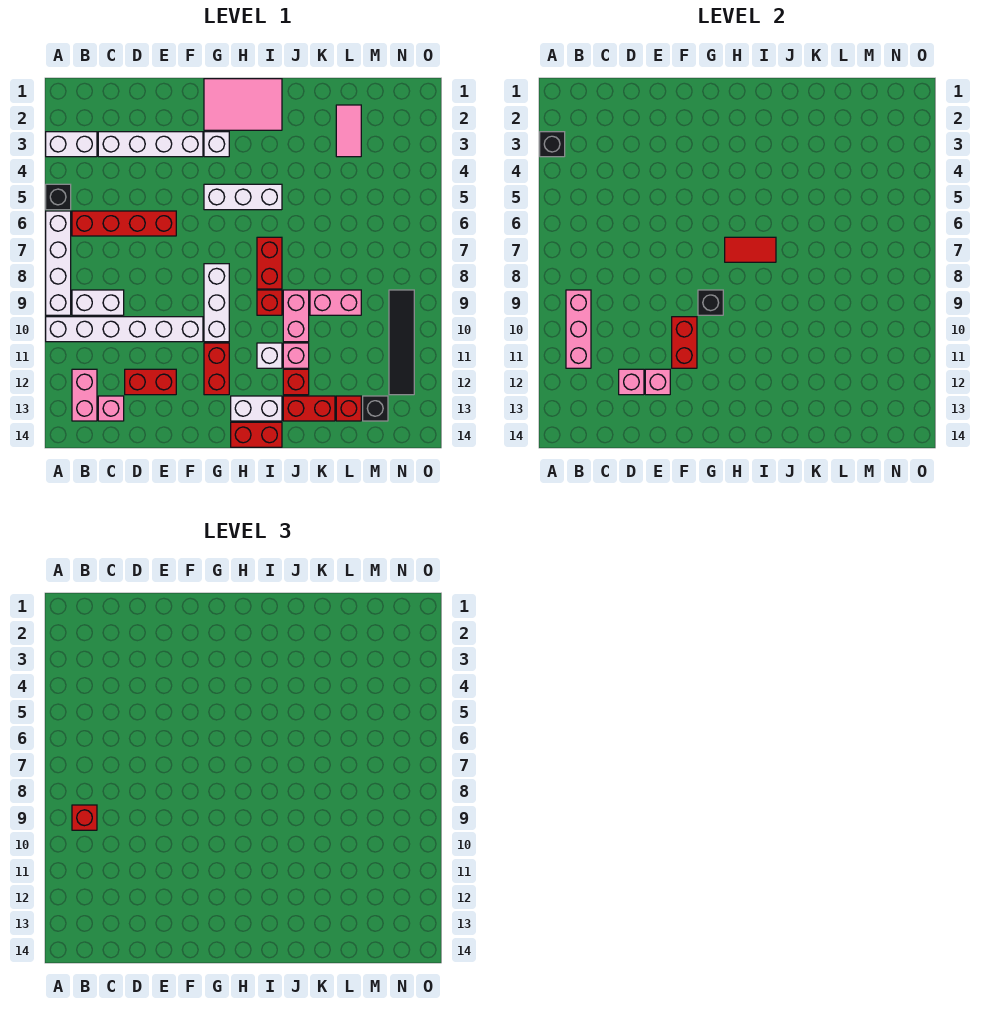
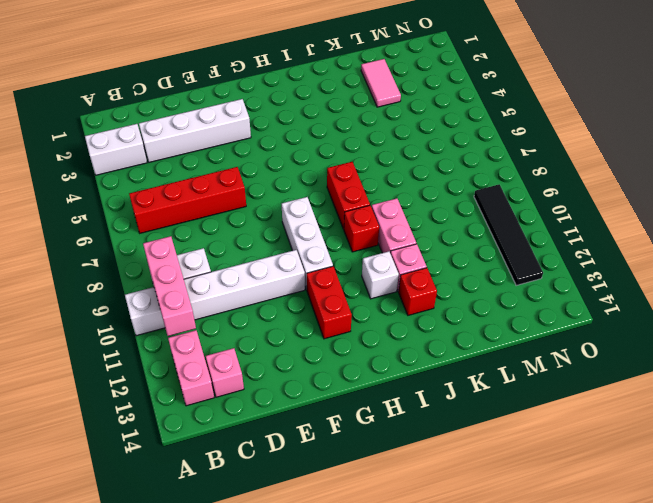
none -> black 1x1 brick [46,184,71,210]
none -> white 1x4 brick [46,211,71,315]
none -> red 1x2 brick [125,369,176,395]
none -> pink 2x3 tile [204,79,282,130]

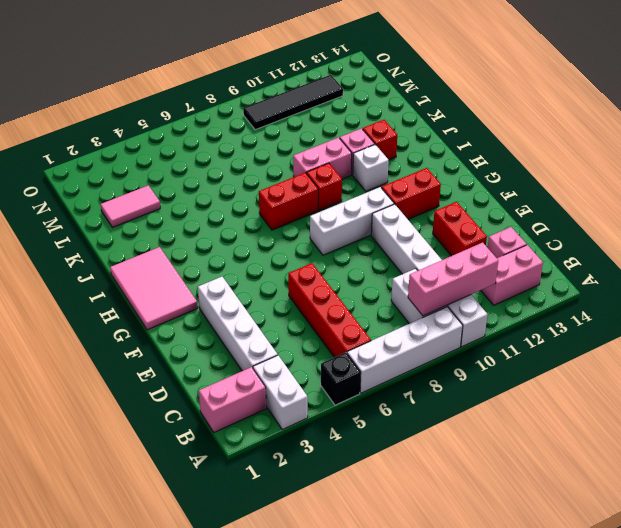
pink 1x2 brick [199,367,266,432] -> pink 1x2 brick turned to [310,290,361,315]
none -> white 1x1 brick [204,132,229,157]
none -> white 1x3 brick [204,184,282,210]
none -> white 1x2 brick [231,396,282,421]
none -> red 1x2 brick [231,422,282,447]

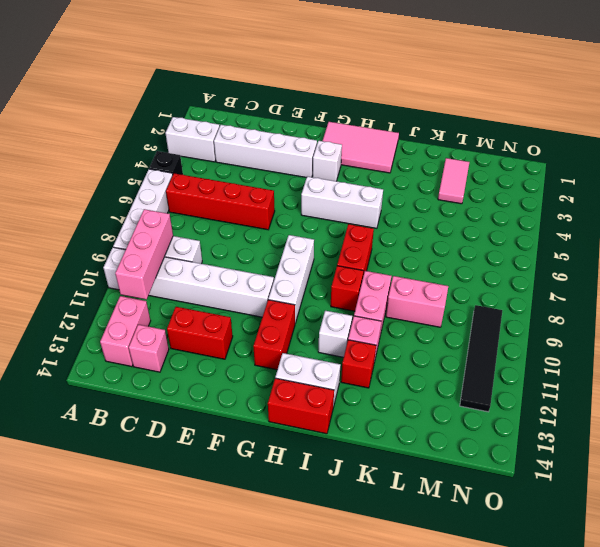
none -> red 1x2 brick [283,396,335,421]
none -> red 1x1 brick [336,396,361,421]
none -> black 1x1 brick [363,396,388,421]
none -> black 1x1 brick [540,132,565,157]

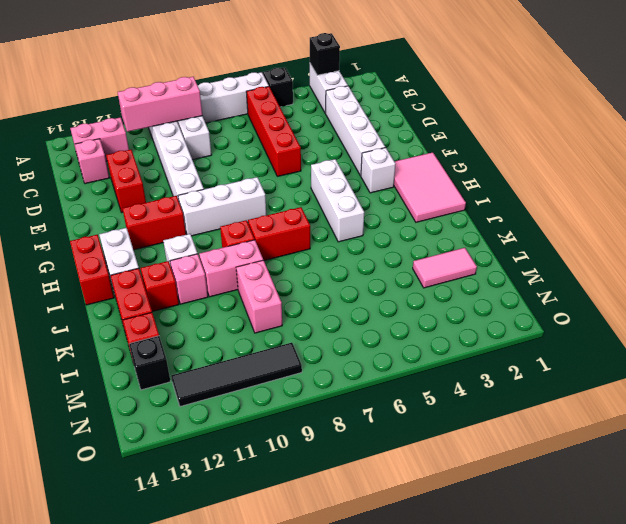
none -> pink 1x1 brick [619,369,644,395]
none -> pink 1x1 brick [645,369,670,395]
none -> red 1x2 brick [672,317,697,368]
none -> black 1x1 brick [698,290,723,315]

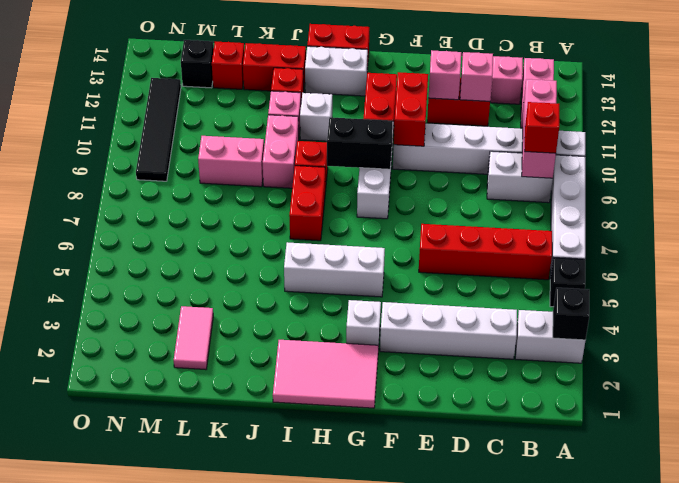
black 1x2 brick [327,117,393,169] -> black 1x1 brick [698,290,723,315]
none -> red 1x2 tile [725,237,776,262]

